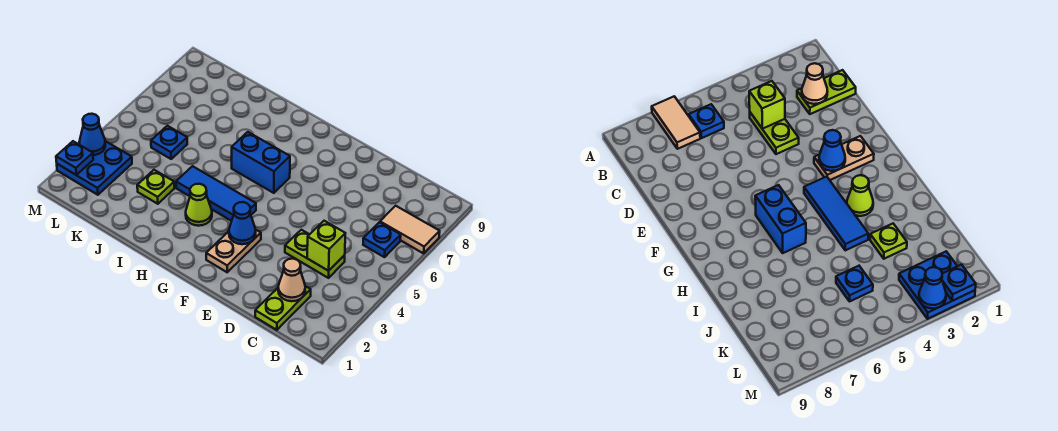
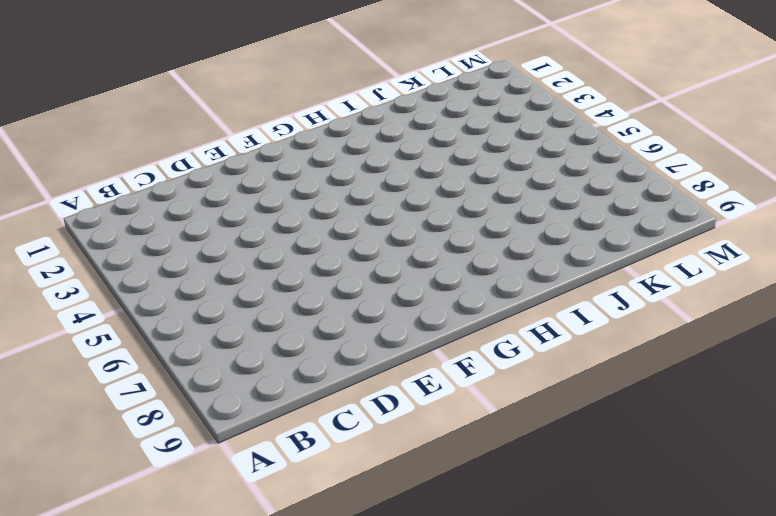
none -> tan 1x2 tile [380,206,440,253]
none -> blue 1x1 plate [363,222,401,257]
none -> lime 1x2 plate [255,286,311,330]

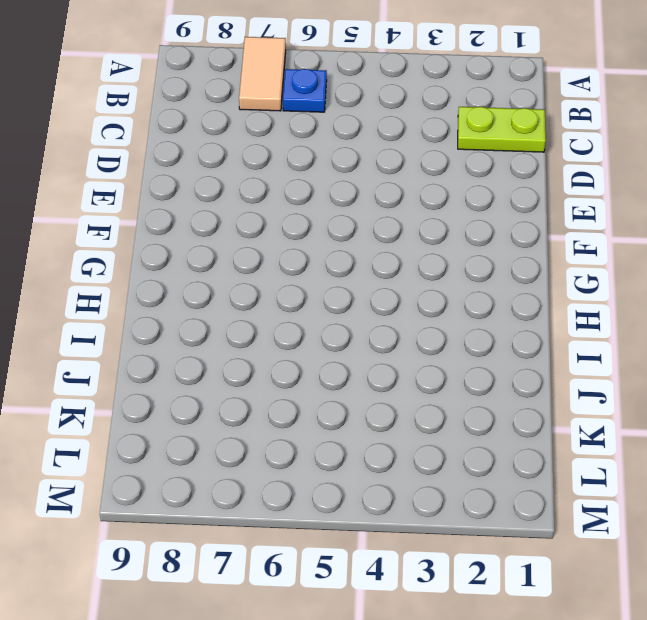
none -> lime 1x2 plate [285,230,345,278]
none -> tan 1x2 plate [206,229,261,272]
none -> blue 1x3 tile [176,166,256,221]

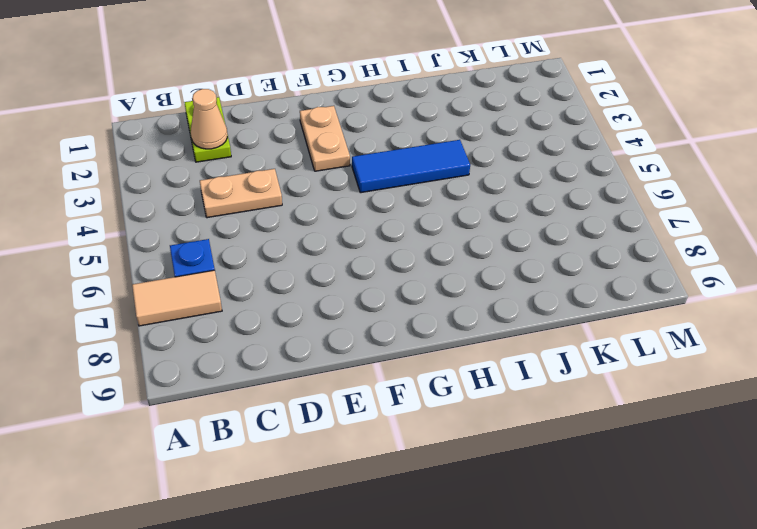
tan 1x2 plate [200,169,282,218] -> lime 1x2 plate [285,230,345,278]
none -> blue 1x2 brick [232,132,290,193]
none -> lime 1x1 cone [186,184,212,226]
none -> lime 1x1 plate [137,170,174,204]

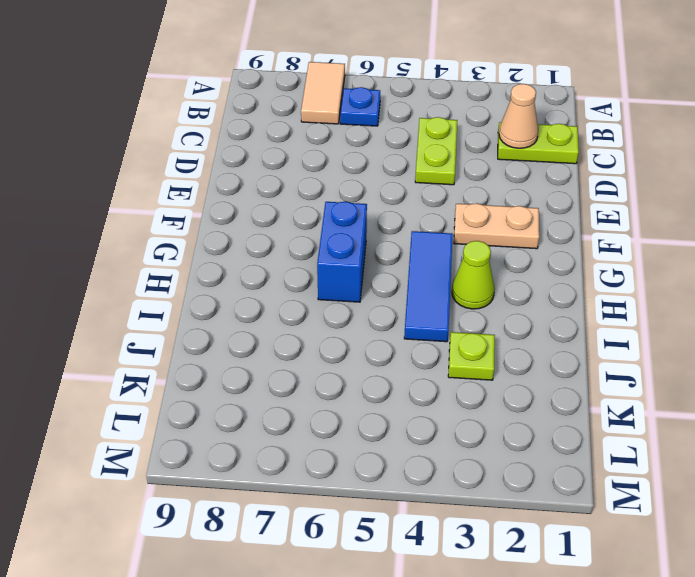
none -> blue 1x1 plate [151,126,187,159]
none -> blue 2x2 plate [57,141,132,195]
none -> lime 1x1 brick [307,221,345,271]

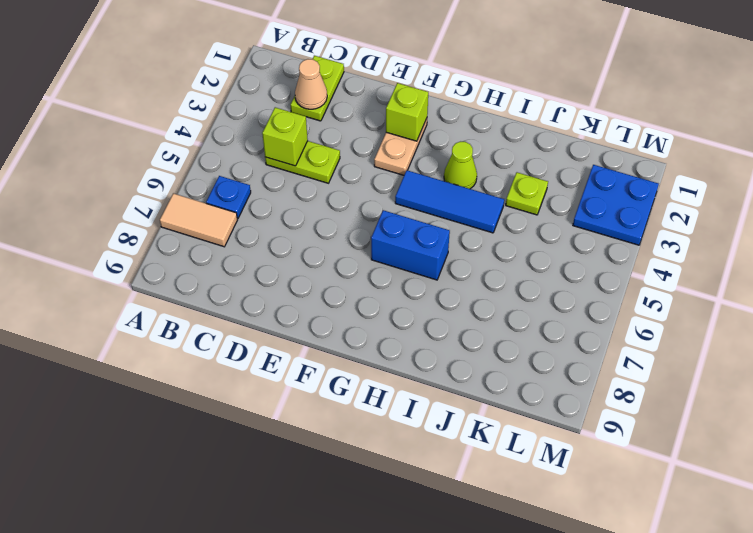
lime 1x1 brick [386,83,428,141] -> none
none -> blue 1x1 plate [151,126,187,159]
none -> blue 1x1 cone [229,202,256,244]
none -> blue 1x1 plate [56,141,93,175]

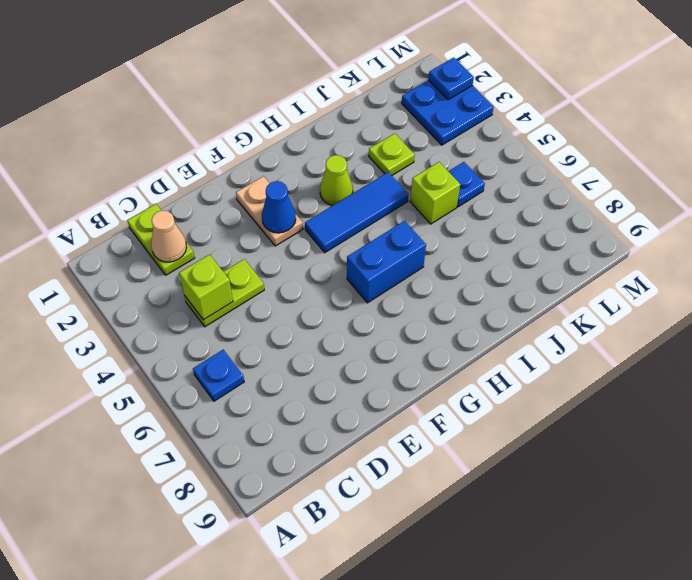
lime 1x1 brick [410,162,460,224] -> none
none -> tan 1x2 tile [380,206,440,253]
none -> blue 1x1 cone [79,114,105,155]

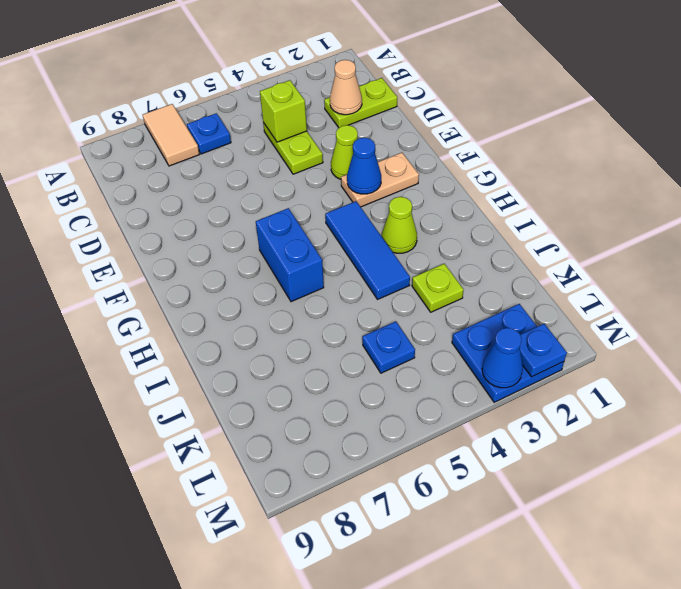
lime 1x1 cone [331,125,358,179] -> none

